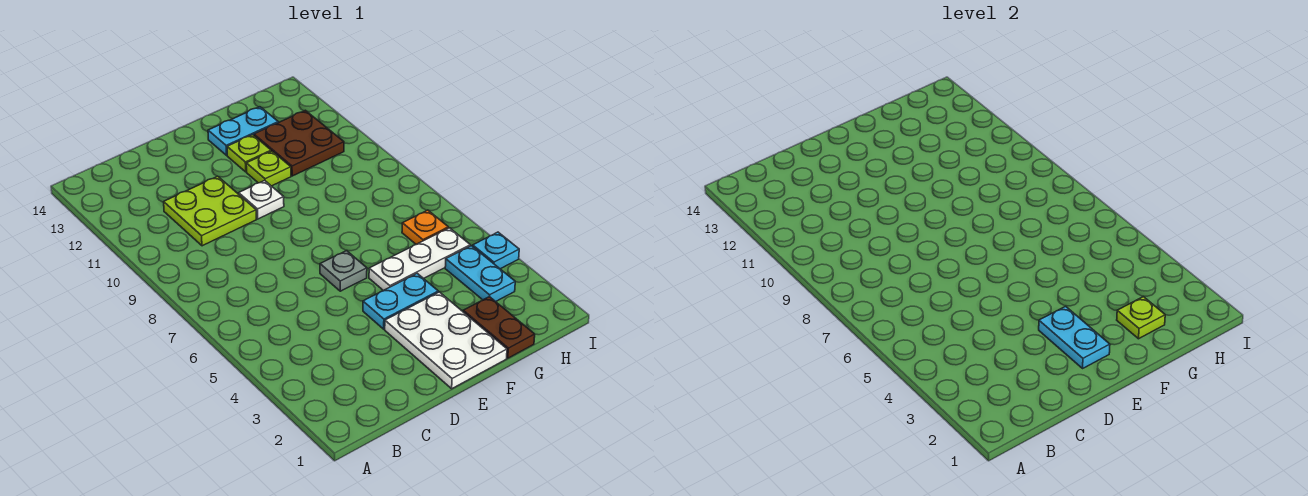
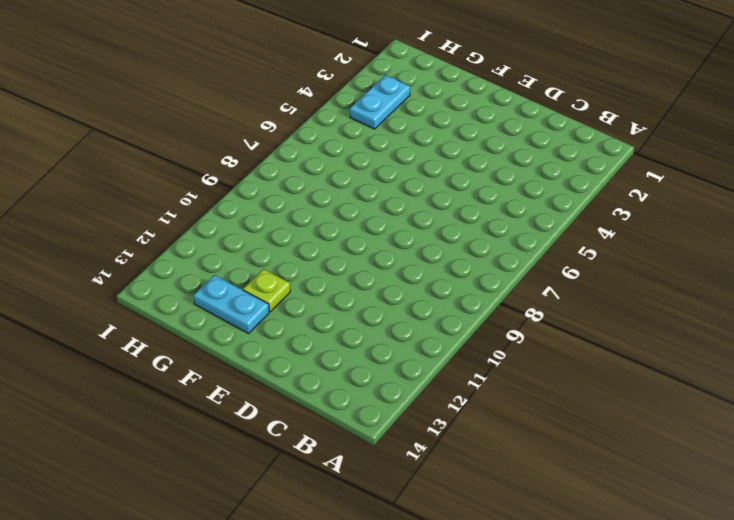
none -> lime 2x2 plate [164,176,256,246]
none -> white 2x3 plate [385,292,507,389]
none -> cyan 1x2 plate [363,273,438,329]

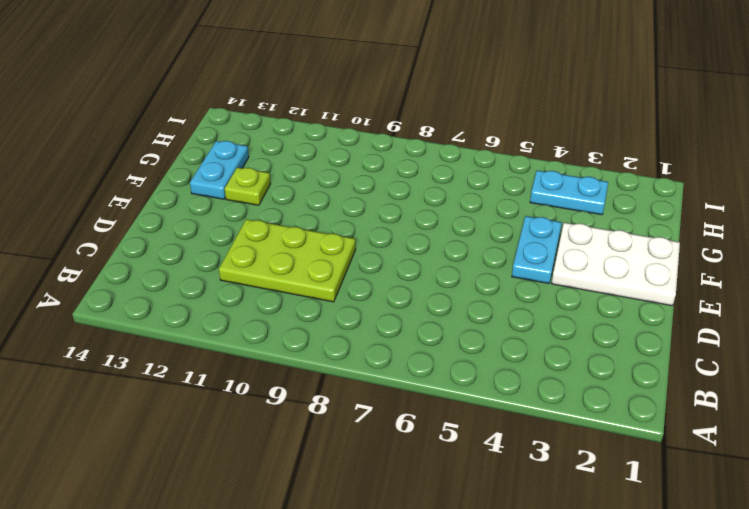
lime 2x3 plate [219,219,356,302] -> lime 2x2 plate [164,176,256,246]
none -> grey 1x1 plate [320,251,367,291]
none -> white 1x1 plate [239,180,284,219]
none -> white 1x3 plate [369,228,470,290]

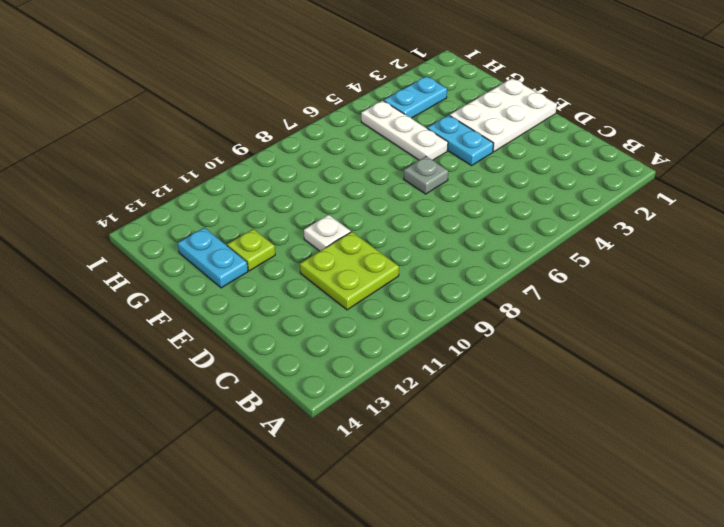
none -> lime 1x1 plate [246,151,291,186]
none -> brown 1x2 plate [463,297,535,358]
none -> brown 2x2 plate [254,110,344,176]

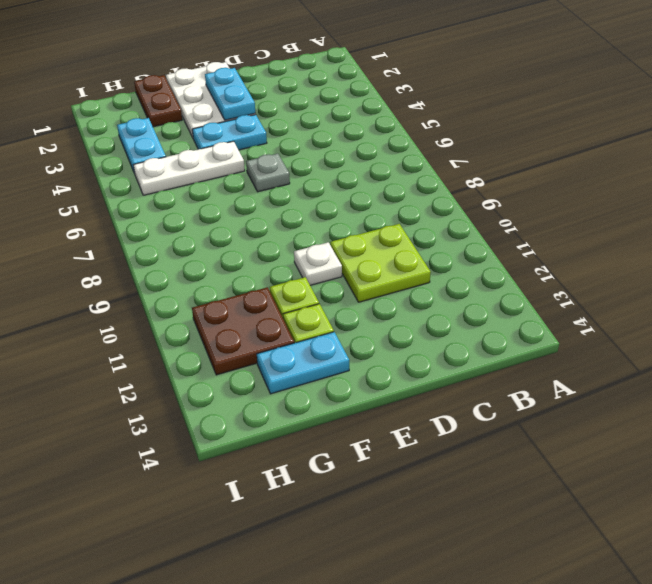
none -> orange 1x1 plate [402,210,448,244]
none -> cyan 1x1 plate [473,232,519,269]
none -> lime 1x1 plate [1117,297,1165,339]

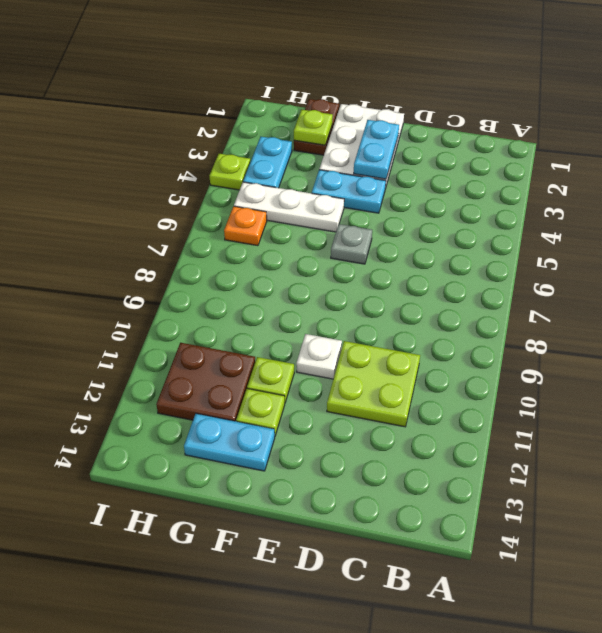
lime 1x1 plate [209,154,250,190] -> cyan 1x1 plate [473,232,519,269]

